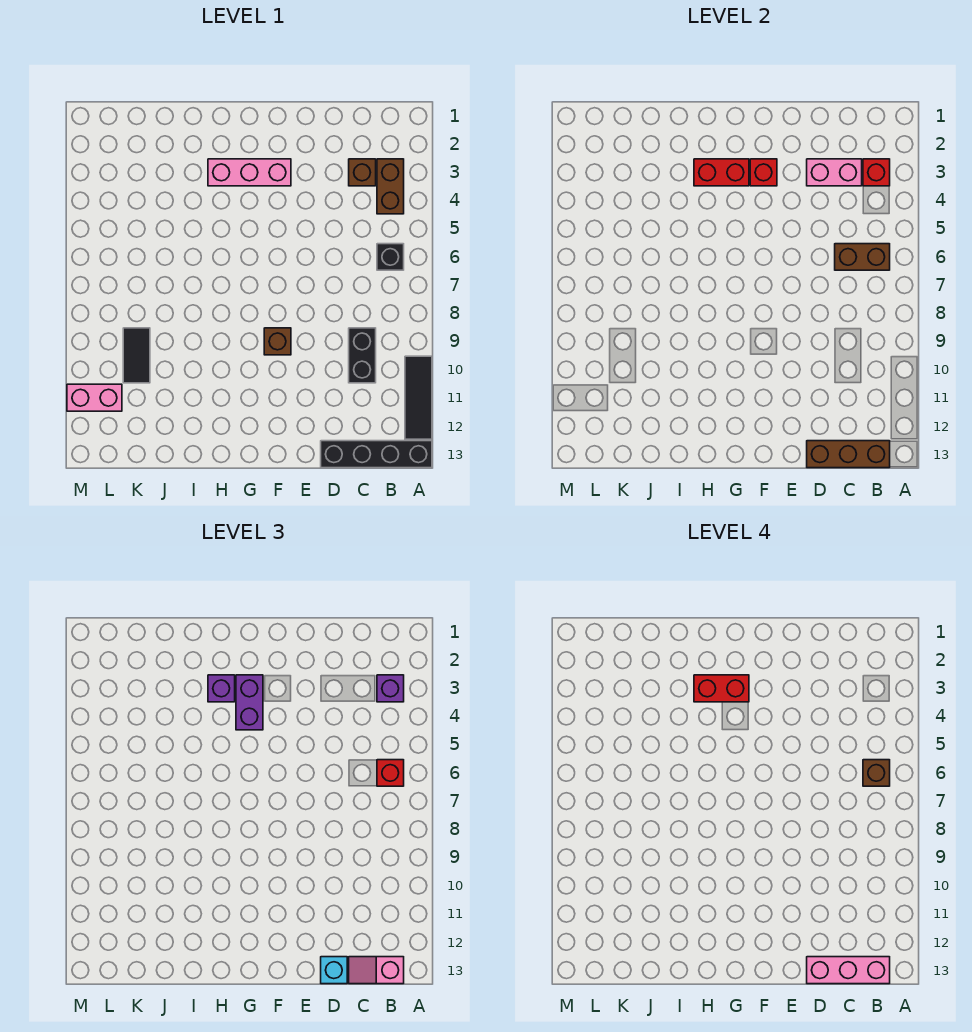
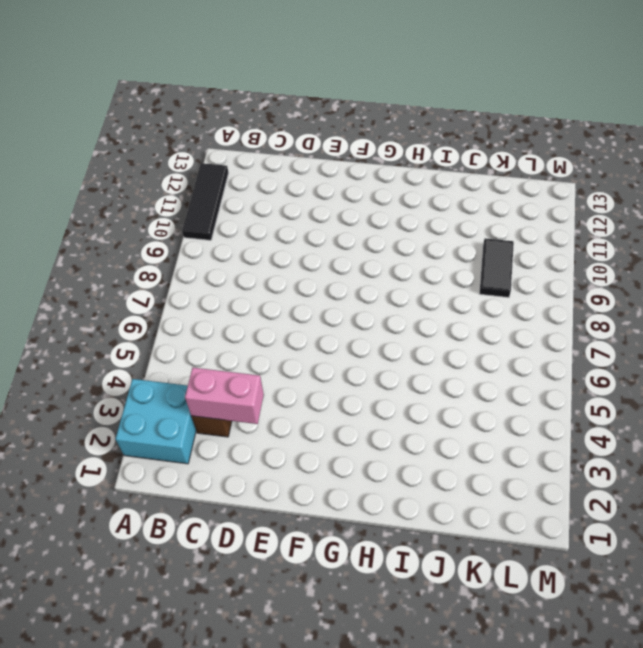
cyan 2x2 brick [116,379,196,464] -> brown 1x2 brick [377,159,404,214]
none -> black 1x4 brick [321,441,432,468]
none -> black 1x1 brick [377,244,404,270]
none -> black 1x2 brick [349,328,376,383]

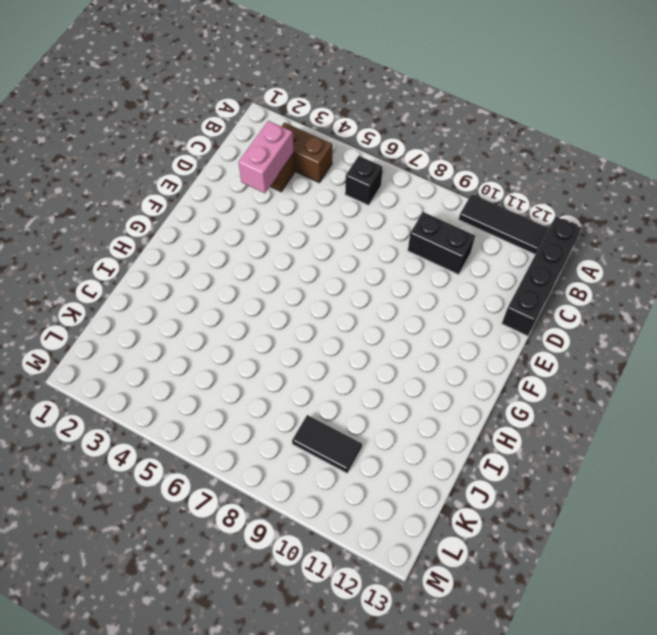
none -> pink 1x3 brick [208,159,291,186]
none -> brown 1x1 brick [264,328,291,355]
none -> pink 1x2 brick [67,384,122,411]

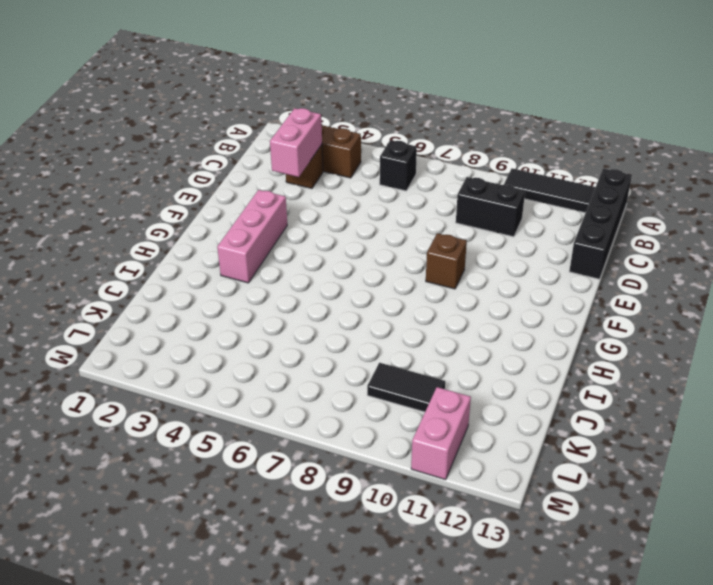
none -> red 1x1 brick [863,159,890,186]
none -> brown 1x2 brick [835,244,890,270]
none -> brown 1x3 brick [807,441,890,468]

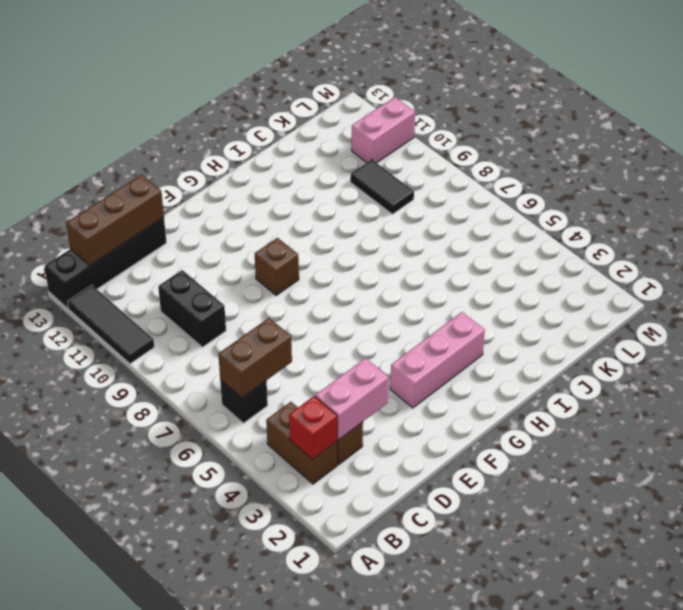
none -> red 1x1 brick [750,159,777,186]
none -> red 1x2 brick [694,159,749,186]
none -> purple 1x1 brick [377,675,404,702]

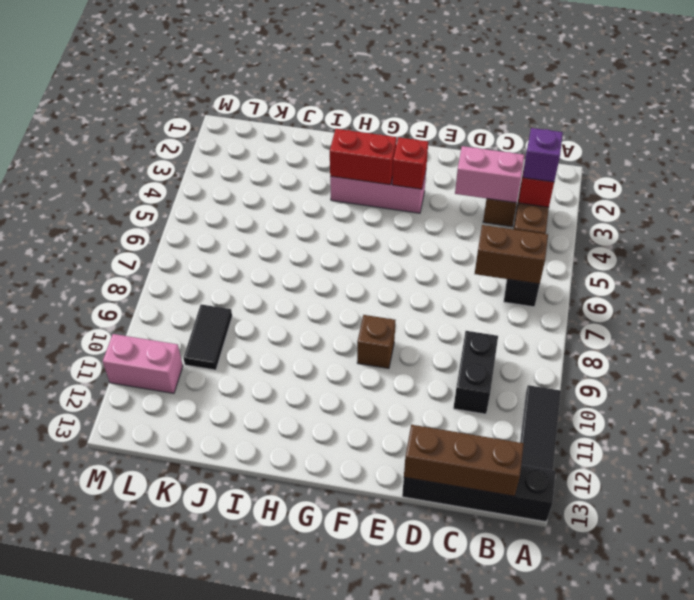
none -> red 1x1 brick [377,760,404,786]
none -> pink 1x2 slope [349,957,404,984]
none -> cyan 1x1 brick [321,957,347,984]

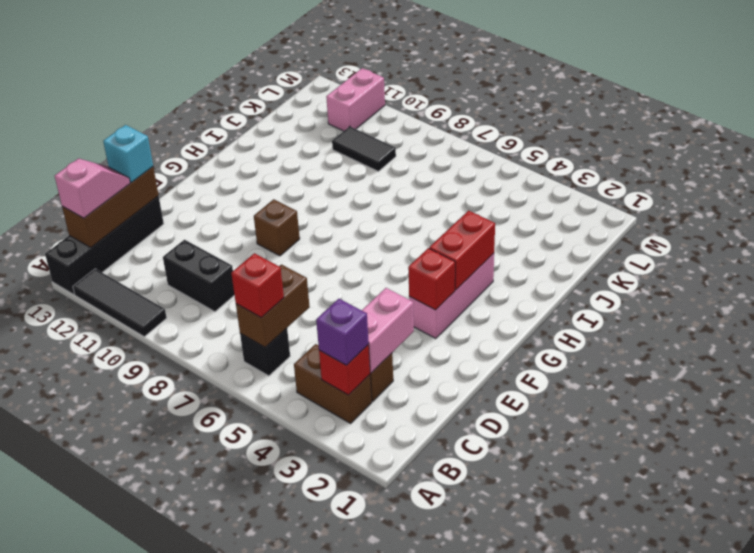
none -> purple 1x2 brick [236,675,263,730]
none -> purple 1x1 brick [208,675,235,702]
none -> brown 1x1 brick [863,760,890,786]

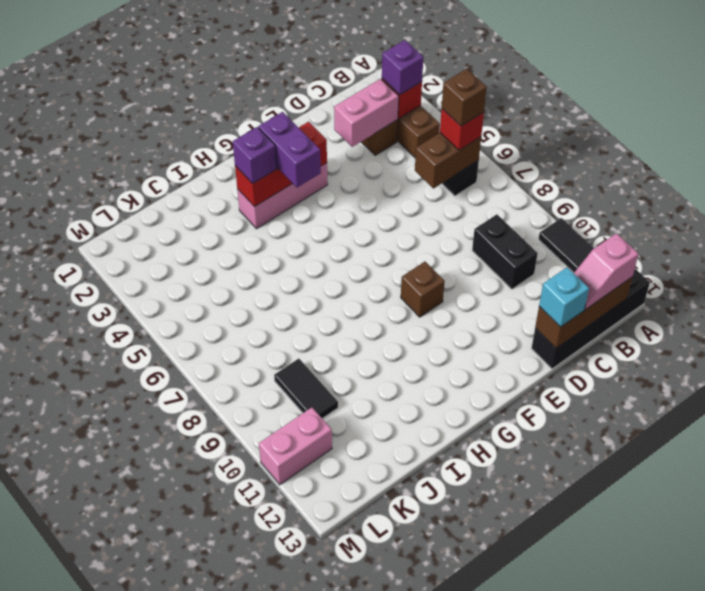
none -> pink 1x3 brick [807,957,890,984]
none -> red 1x2 brick [694,675,749,702]

